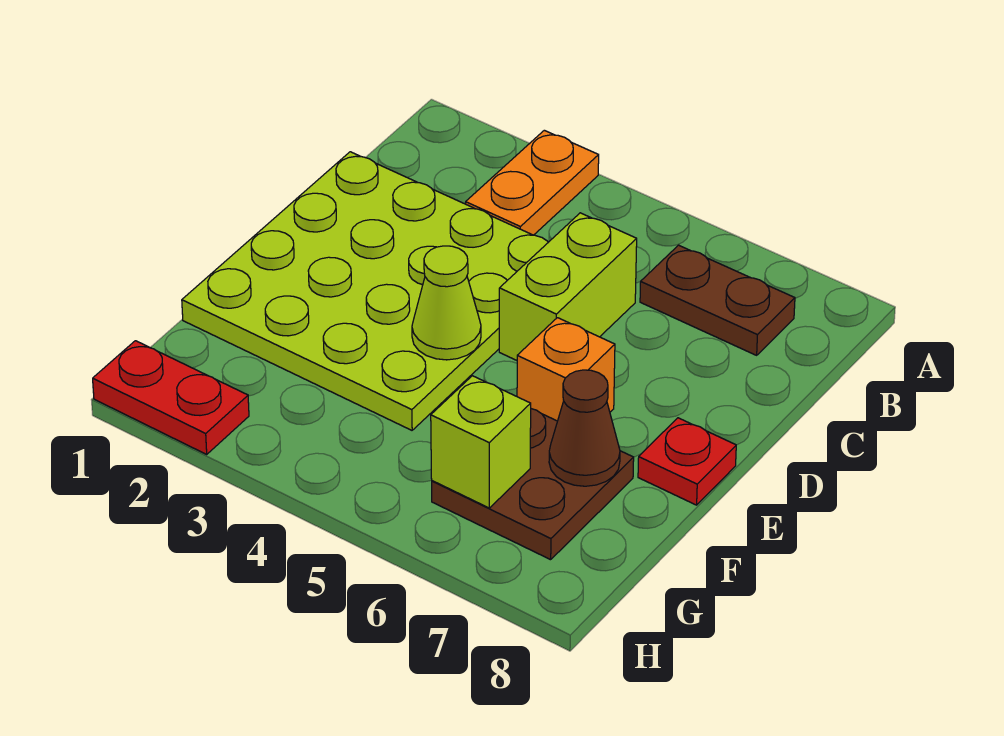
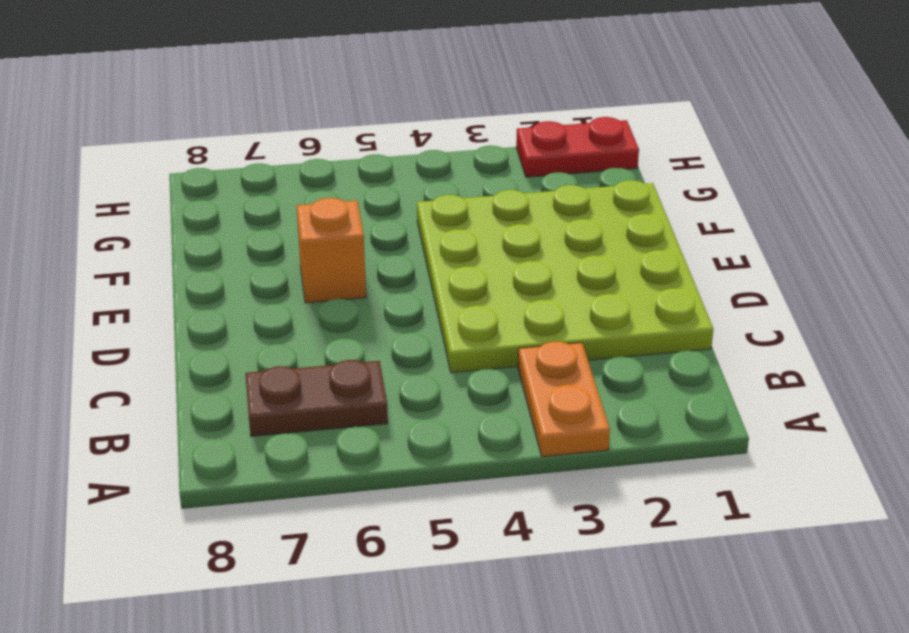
none -> lime 1x2 brick [499,213,637,360]
none -> red 1x1 plate [638,418,736,505]

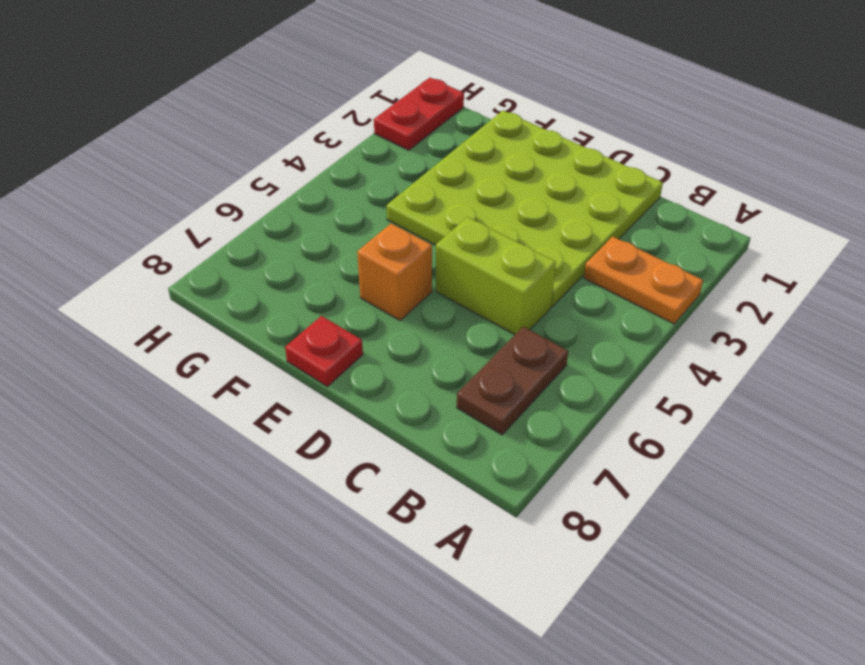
none -> brown 2x2 plate [432,409,634,560]
none -> lime 1x1 cone [412,246,481,360]

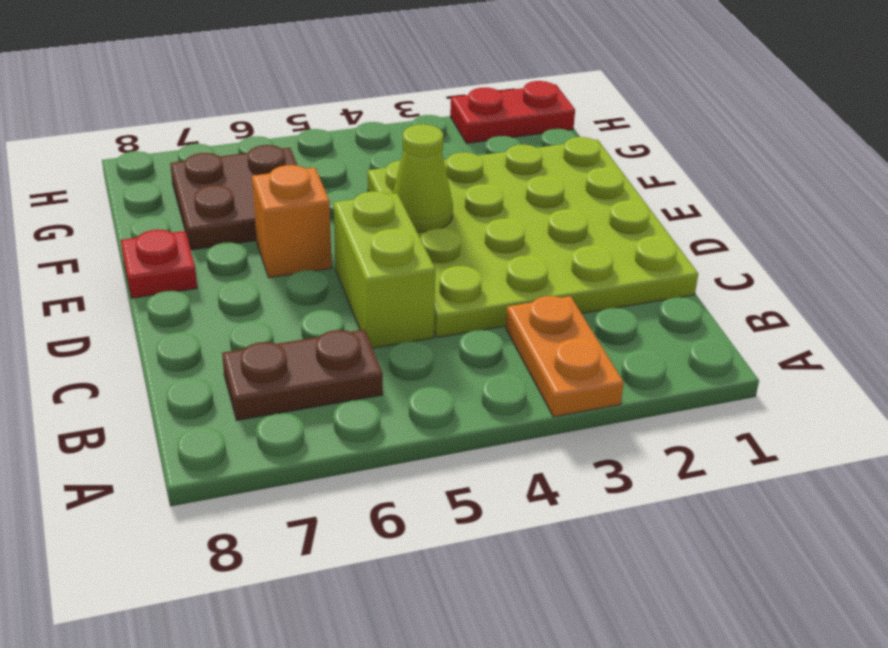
none -> brown 1x1 cone [549,370,620,486]
none -> lime 1x1 brick [431,376,531,508]

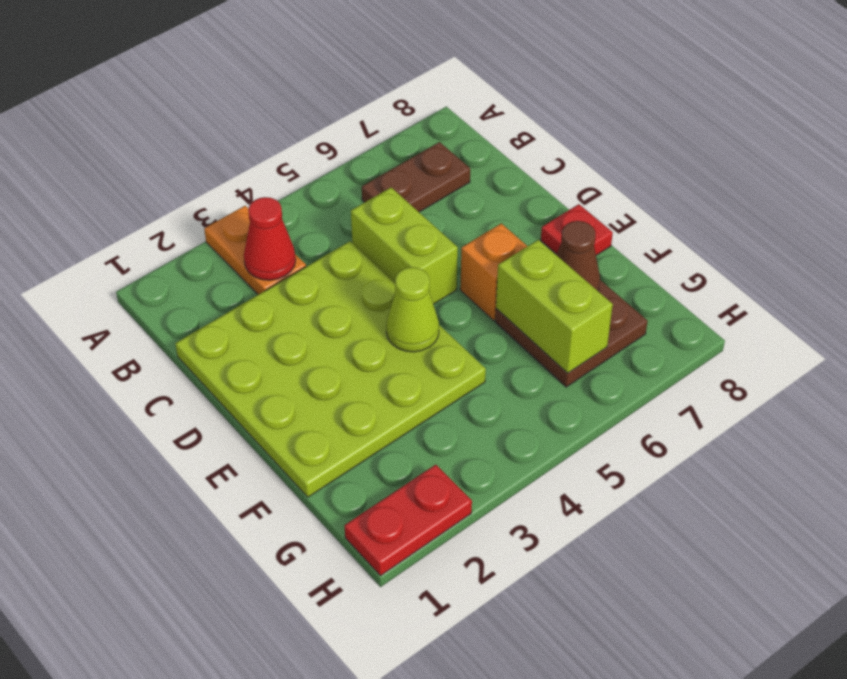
red 1x1 cone [244,197,296,280] -> none
lime 1x2 brick [496,240,613,373] -> lime 1x1 brick [431,376,531,508]

